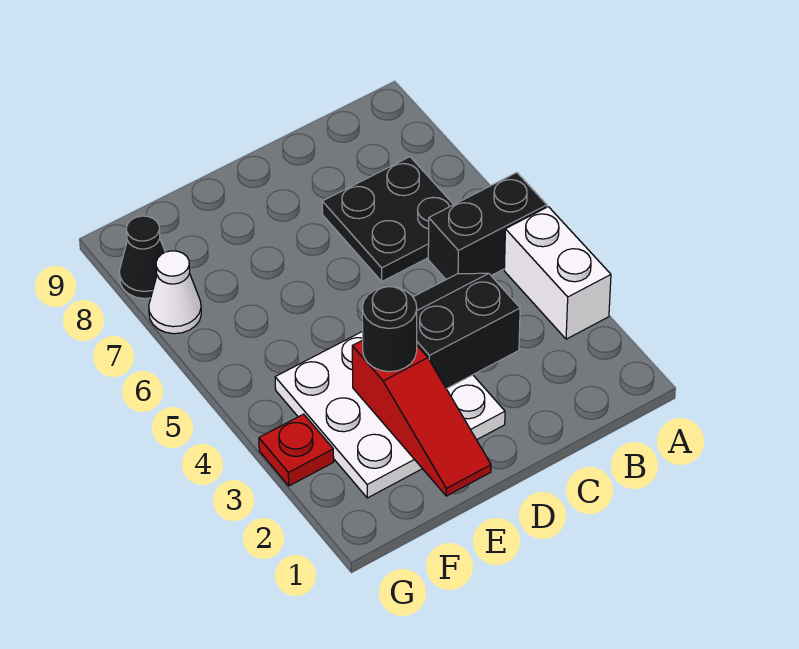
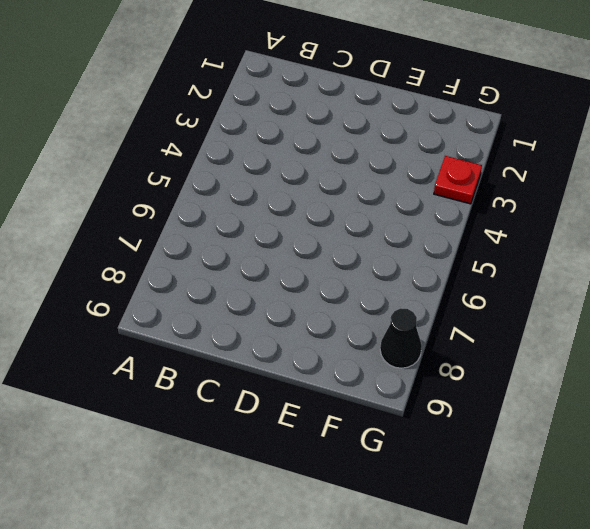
none -> white 1x2 brick [504,207,611,339]
none -> black 1x2 brick [428,173,547,280]

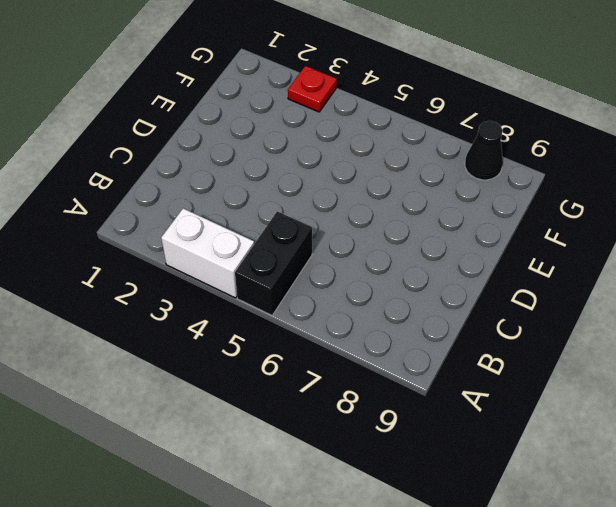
none -> black 2x2 plate [322,157,454,281]
none -> white 3x3 plate [275,331,505,498]

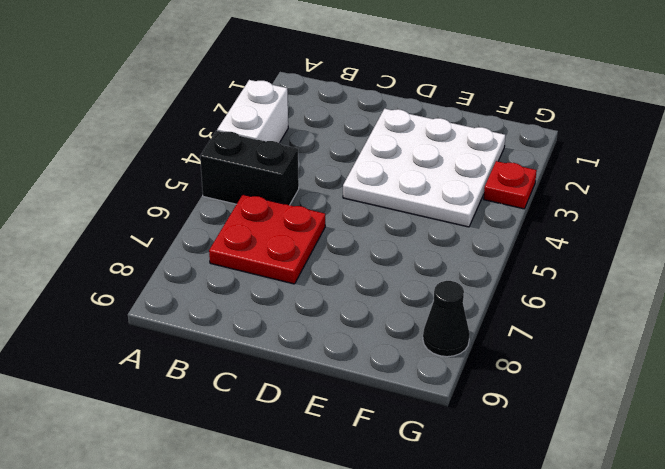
red 2x2 plate [209,194,325,284] -> black 2x2 plate [322,157,454,281]
none -> white 1x1 cone [149,251,201,334]
none -> black 2x2 slope [413,273,520,389]

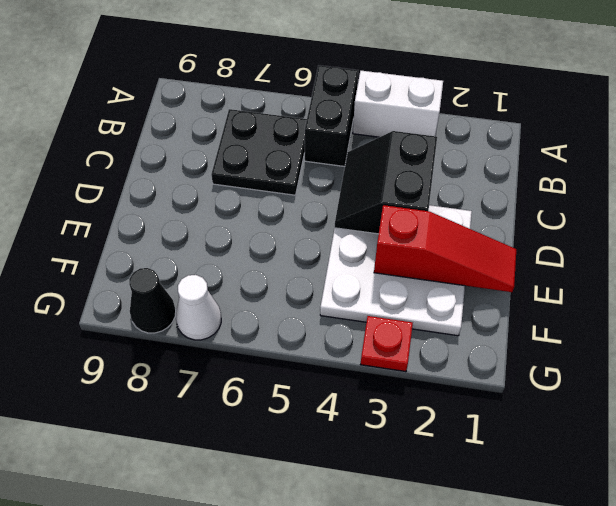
none -> black 1x1 round brick [362,287,417,372]

